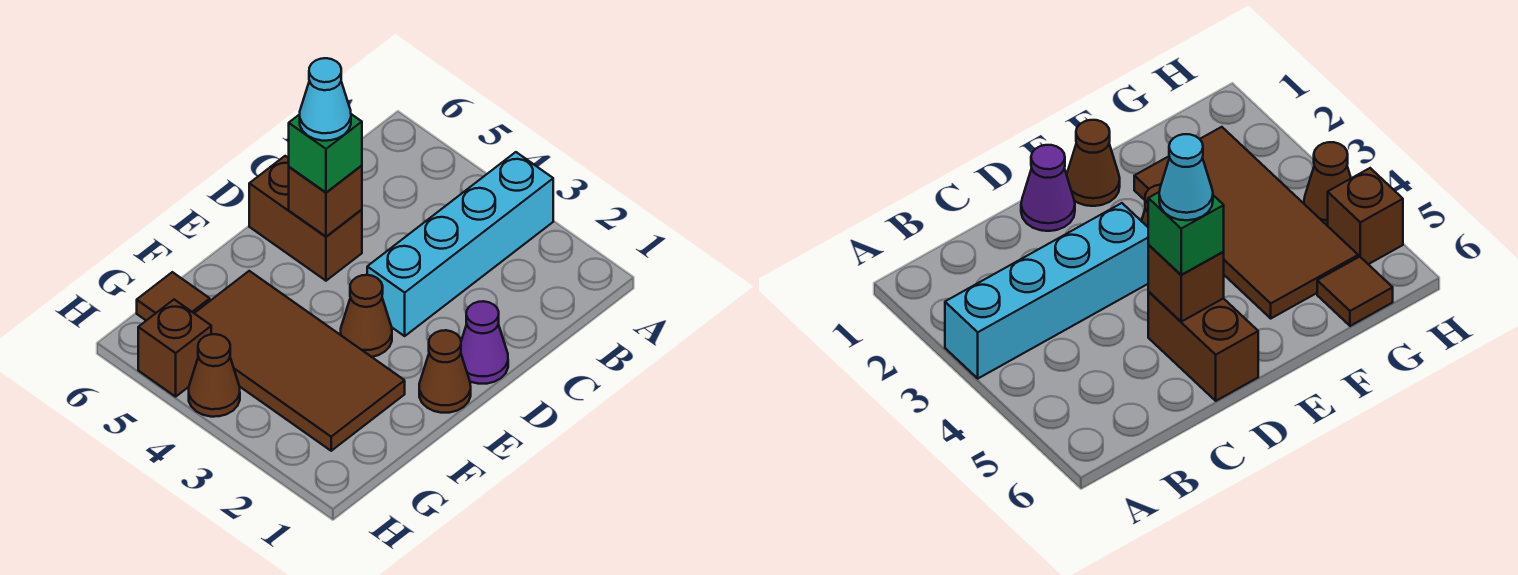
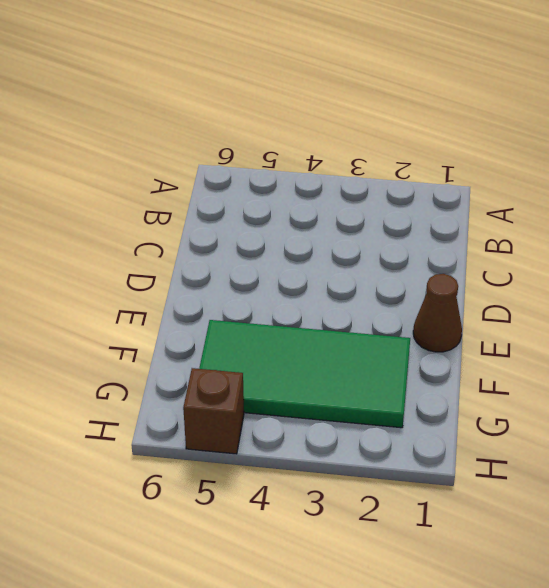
green 2x4 tile [199,320,410,428] -> brown 2x4 tile [194,271,405,451]
none -> cyan 1x4 brick [367,152,553,336]
none -> purple 1x1 cone [461,301,508,384]
none -> brown 1x2 brick [249,156,362,281]

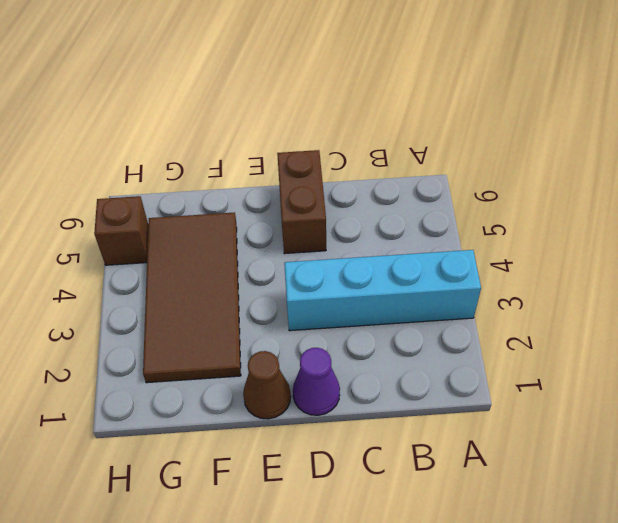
none -> brown 1x1 cone [341,275,392,357]
none -> brown 1x1 tile [137,272,210,321]
none -> brown 1x1 cone [189,334,240,417]

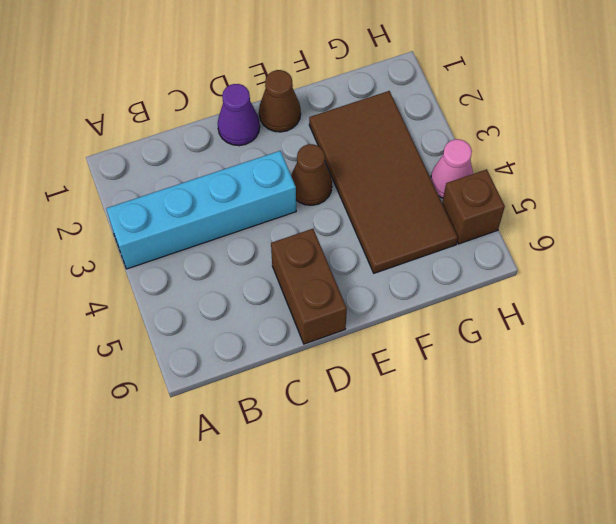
pink 1x1 cone [431,139,473,198] -> brown 1x1 cone [189,334,240,417]
none -> brown 1x1 tile [137,272,210,321]
none -> brown 1x1 brick [289,166,362,237]
none -> green 1x1 brick [289,114,362,192]

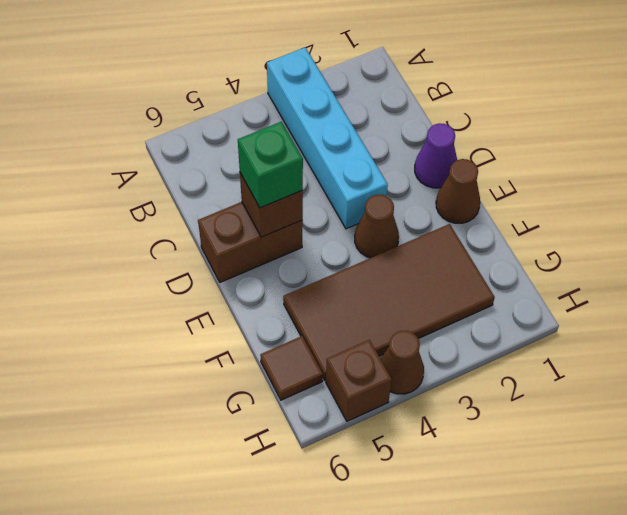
none -> cyan 1x1 cone [300,58,351,141]

